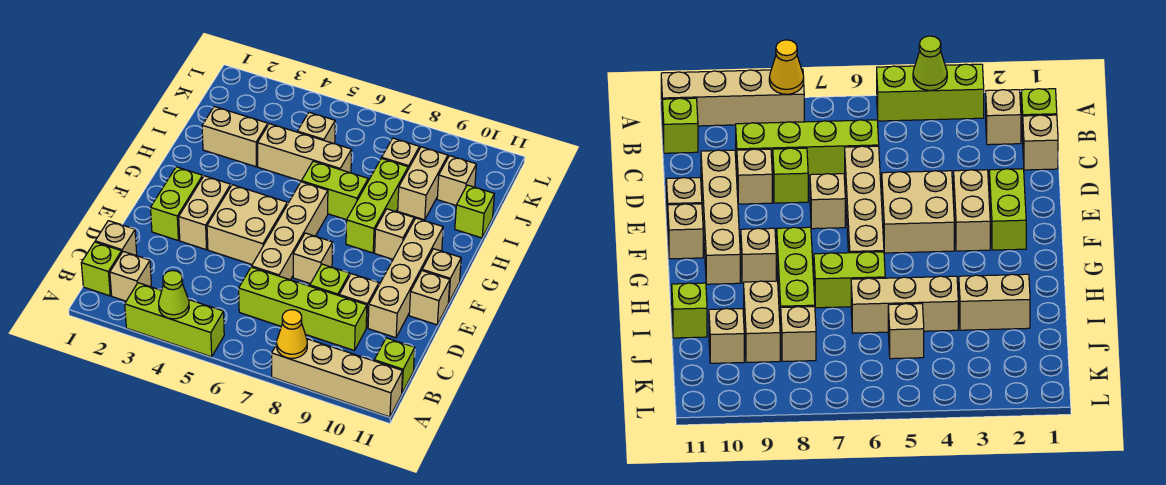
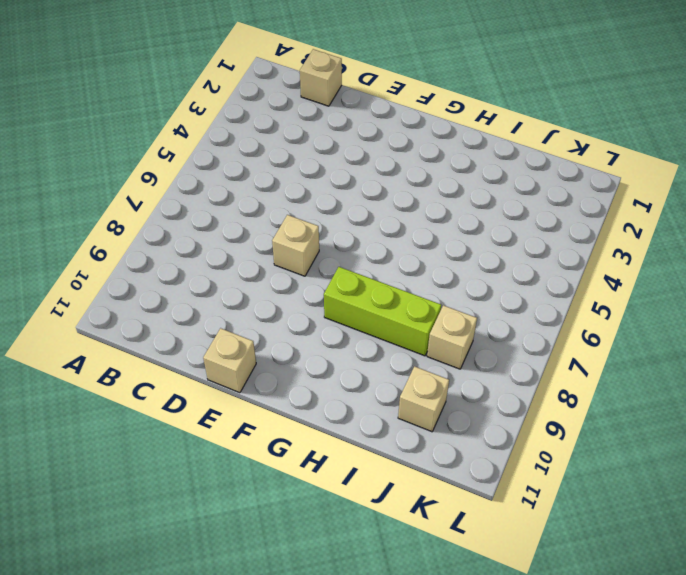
none -> lime 1x3 brick [125,283,224,357]
none -> tan 1x4 brick [272,339,403,417]
none -> lime 1x1 brick [81,242,122,296]

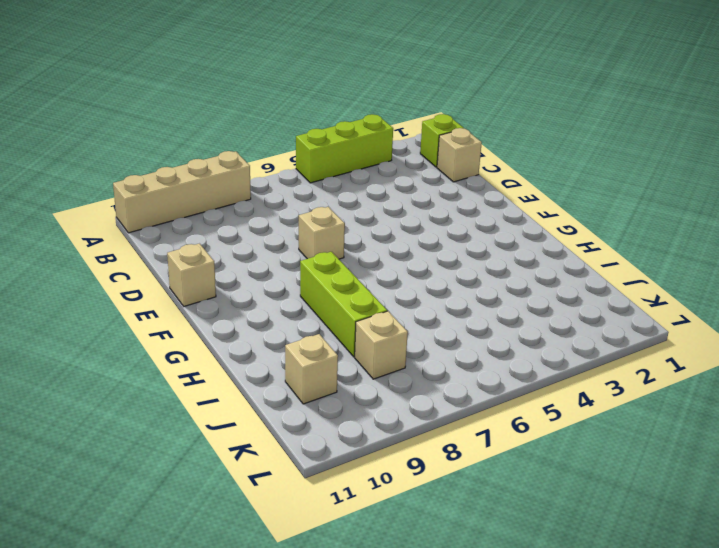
none -> tan 1x1 brick [110,251,151,301]
none -> lime 1x1 brick [374,338,415,393]
none -> lime 1x4 brick [239,267,367,351]

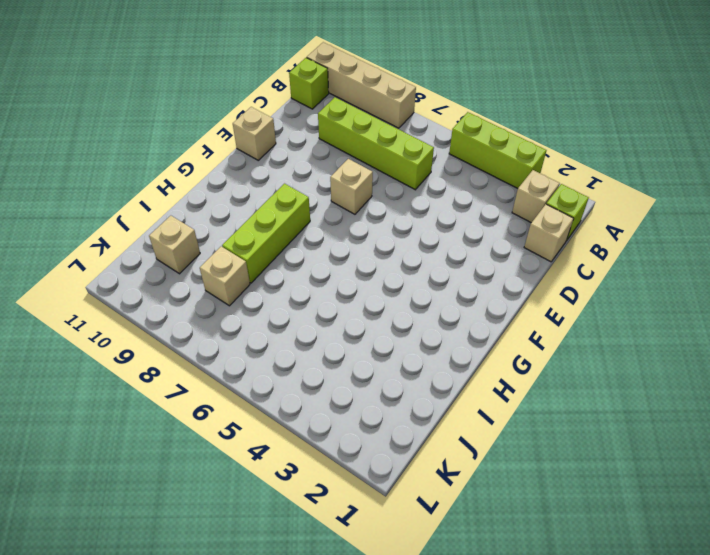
none -> tan 1x4 brick [252,182,328,280]
none -> lime 1x1 brick [310,264,350,296]
none -> tan 1x1 brick [339,274,379,328]

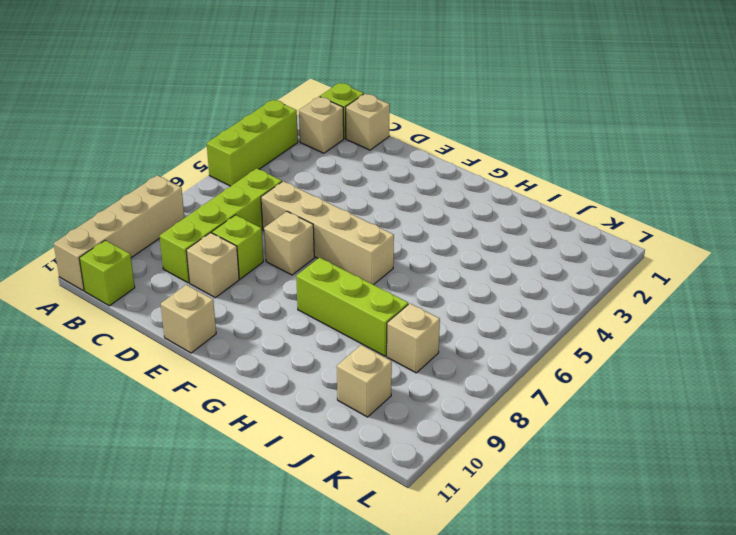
none -> tan 1x4 brick [368,218,443,338]
none -> lime 1x2 brick [151,167,203,240]
none -> tan 1x2 brick [179,176,231,250]

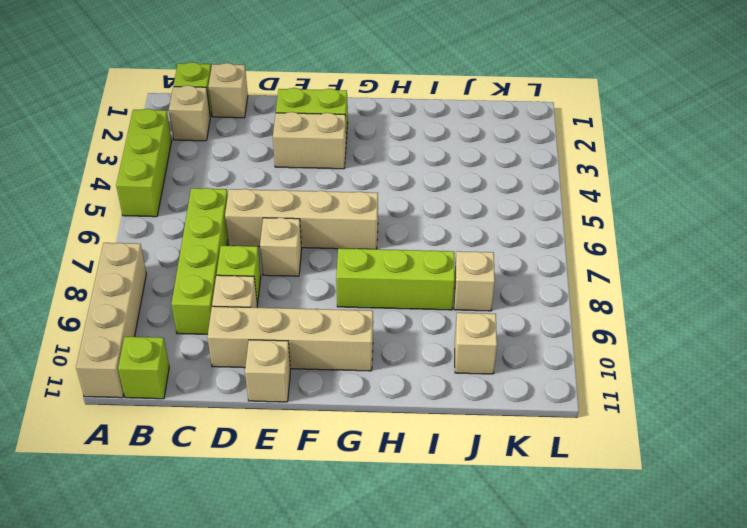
none -> tan 2x2 brick [207,185,287,264]
none -> tan 1x1 brick [422,249,461,303]
none -> tan 1x1 brick [375,209,414,259]

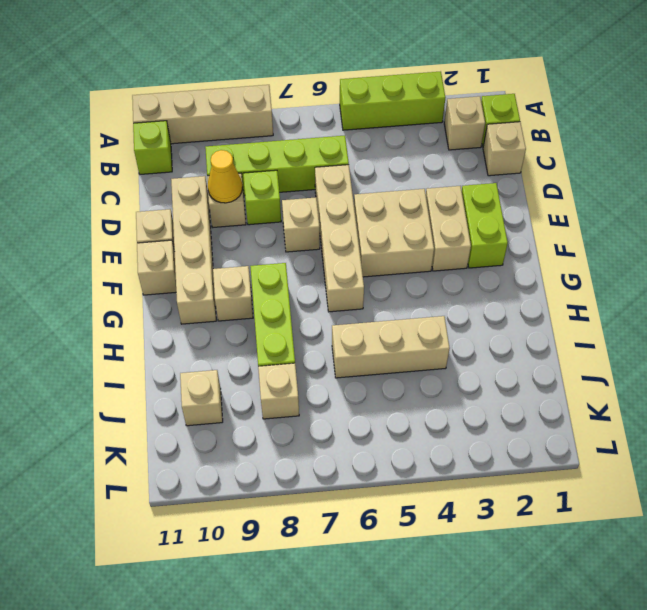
yellow 1x1 cone [208,150,243,203] -> yellow 1x1 cone moved to [277,310,307,358]
none -> lime 1x2 brick [301,161,368,220]
none -> tan 1x2 brick [202,107,268,167]
none -> tan 1x2 brick [398,147,448,220]

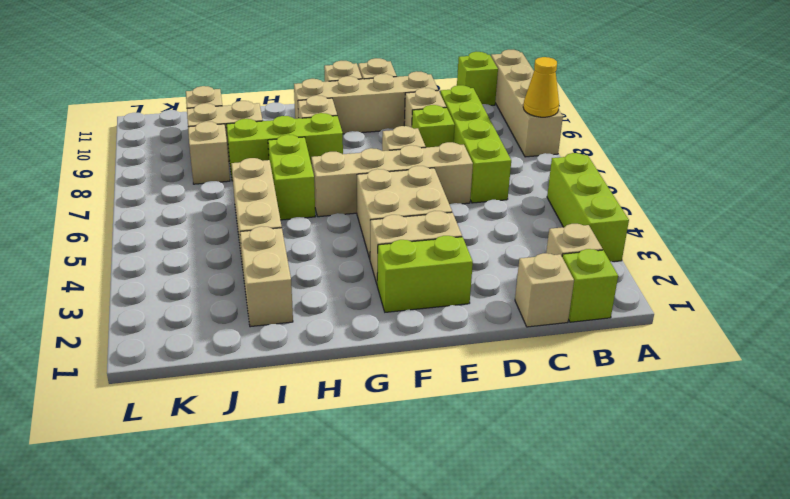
none -> lime 1x1 brick [455,185,494,238]
none -> tan 1x1 brick [297,112,335,144]
none -> lime 1x1 cone [159,271,189,319]

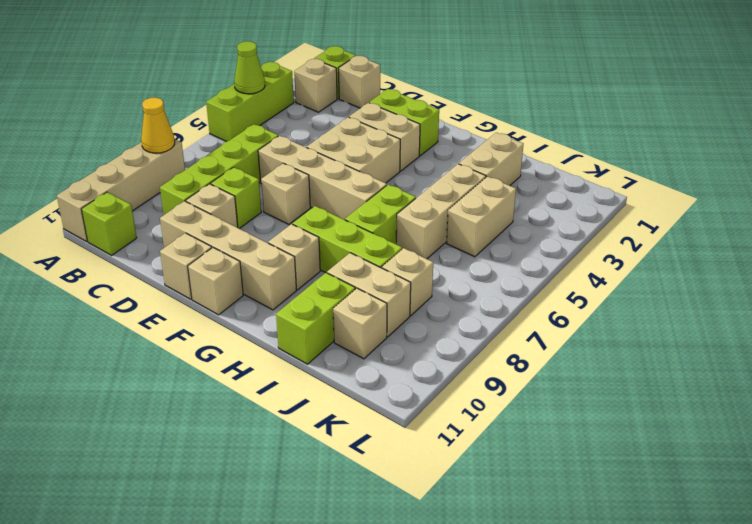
lime 1x2 brick [276,273,355,364] -> lime 1x1 brick [455,185,494,238]
tan 1x2 brick [446,176,516,257] -> tan 1x1 brick [297,112,335,144]

